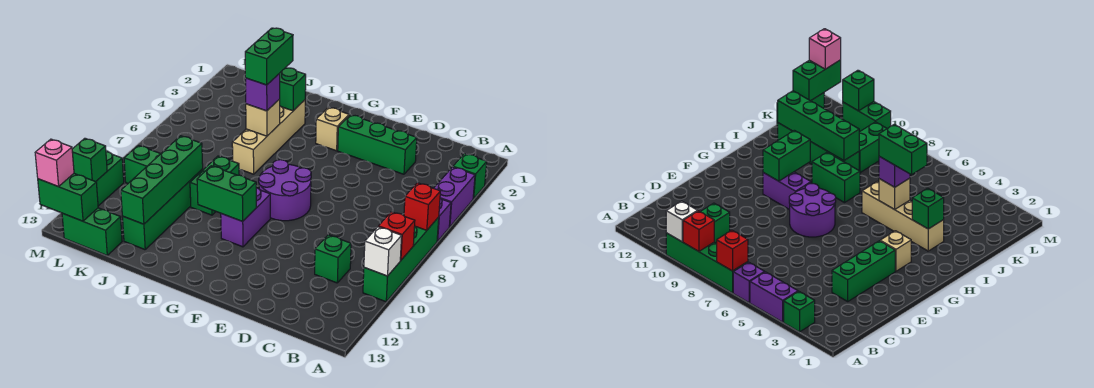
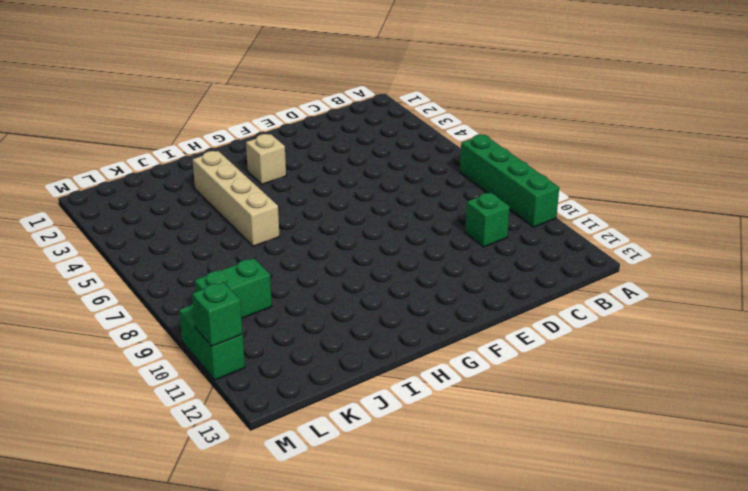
none -> green 1x1 brick [453,154,487,199]
none -> purple 1x2 brick [434,167,475,227]
none -> purple 1x1 brick [437,198,451,241]

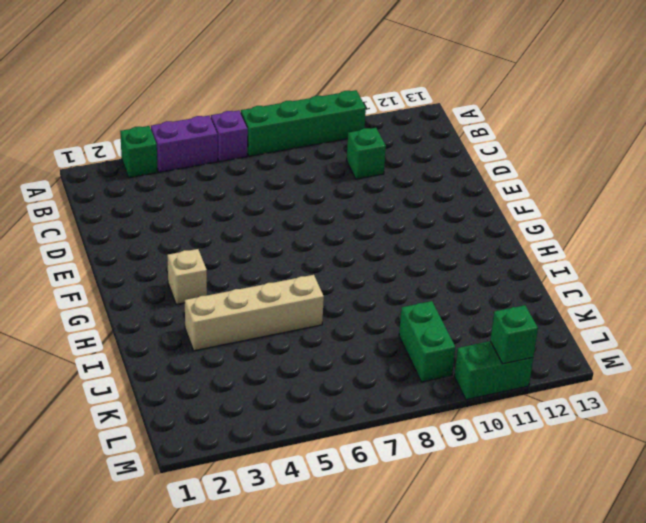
none -> green 1x3 brick [338,115,417,174]
none -> purple 2x2 round brick [259,160,311,221]
none -> purple 1x2 brick [221,188,270,247]

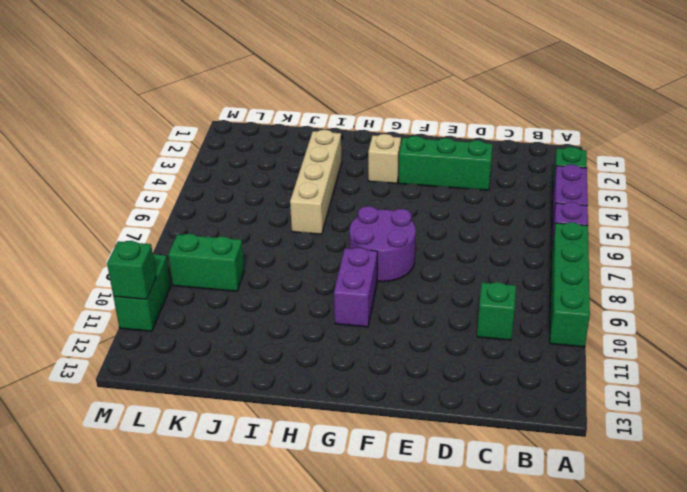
none -> green 1x2 brick [190,156,239,215]
none -> green 1x4 brick [122,169,203,250]
none -> green 1x2 brick [62,208,122,255]

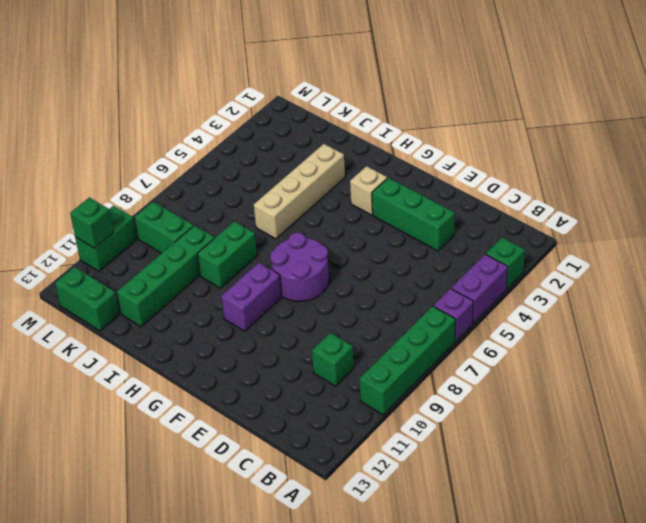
none -> red 1x1 brick [404,183,441,230]
none -> red 1x1 brick [378,212,415,260]
none -> white 1x1 brick [364,227,402,276]

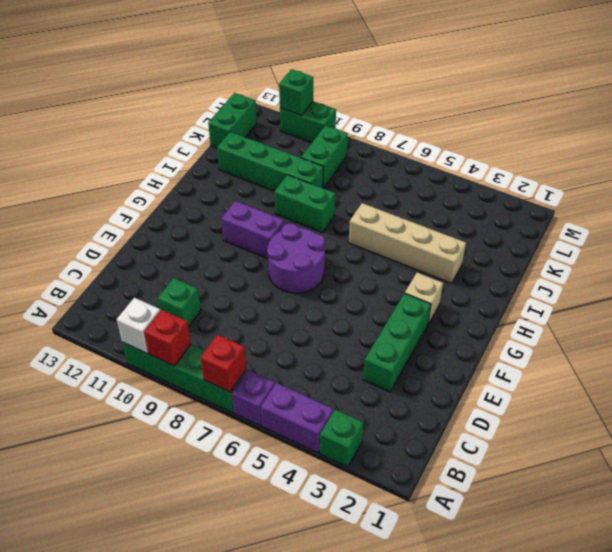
none -> green 1x2 brick [197,166,256,221]
none -> green 1x1 brick [280,68,306,111]
none -> tan 1x1 brick [246,99,280,136]

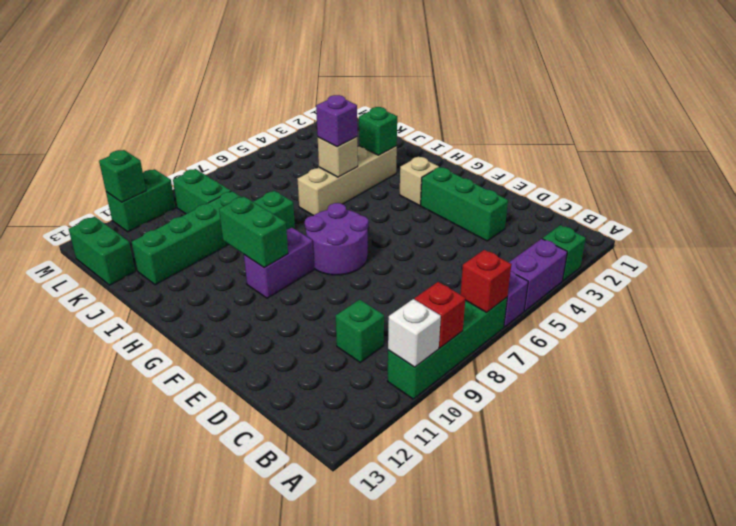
none -> green 1x4 brick [121,136,203,224]
none -> green 1x2 brick [38,174,98,221]
none -> pink 1x1 brick [35,139,74,187]

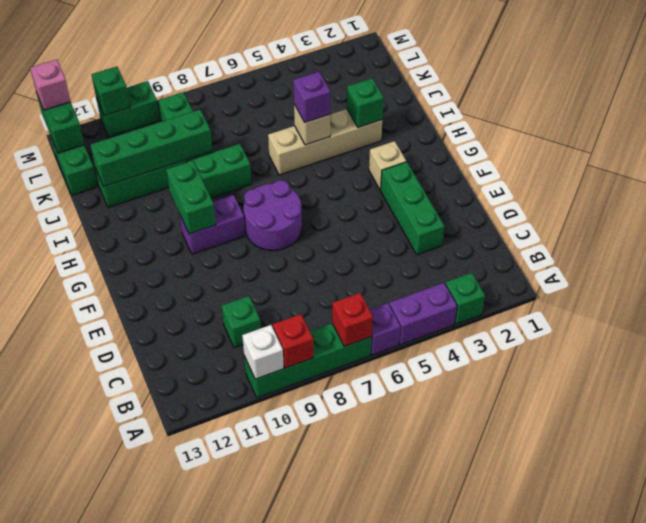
none -> green 1x2 brick [245,28,293,85]

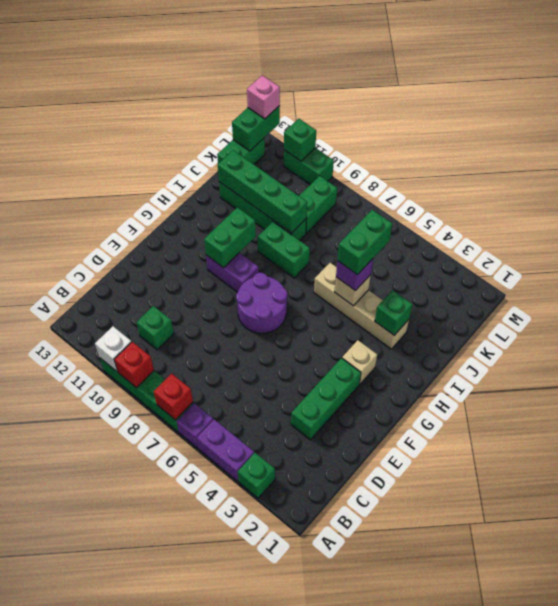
green 1x2 brick [337,210,392,275] -> green 1x2 brick turned to [245,28,293,85]

